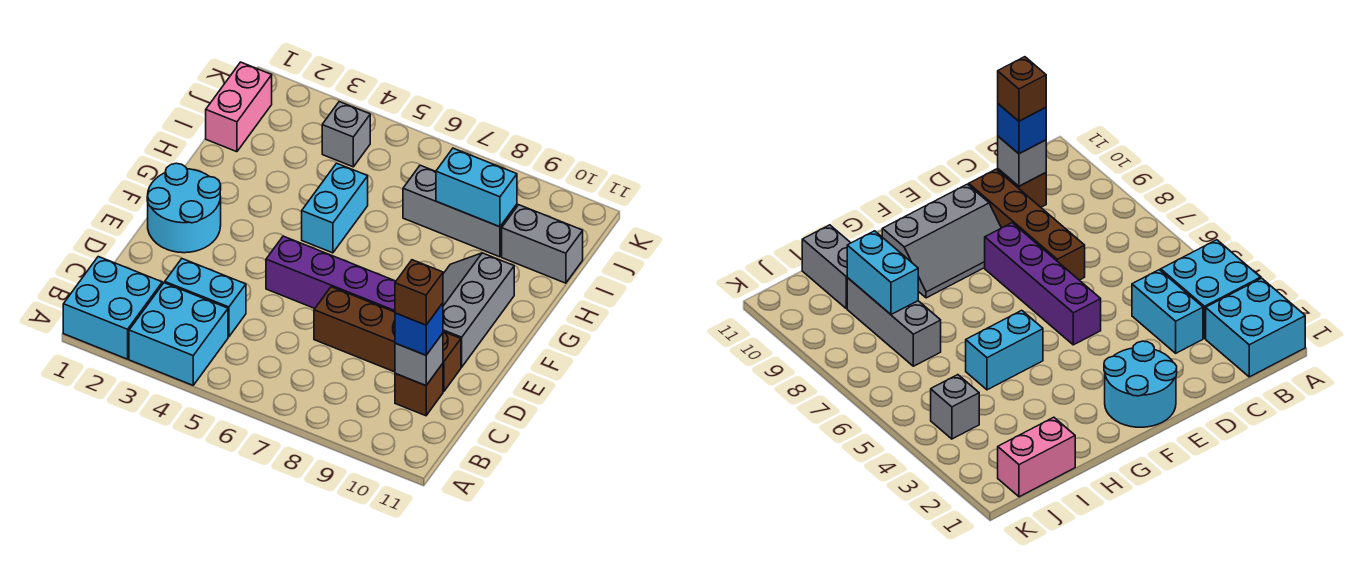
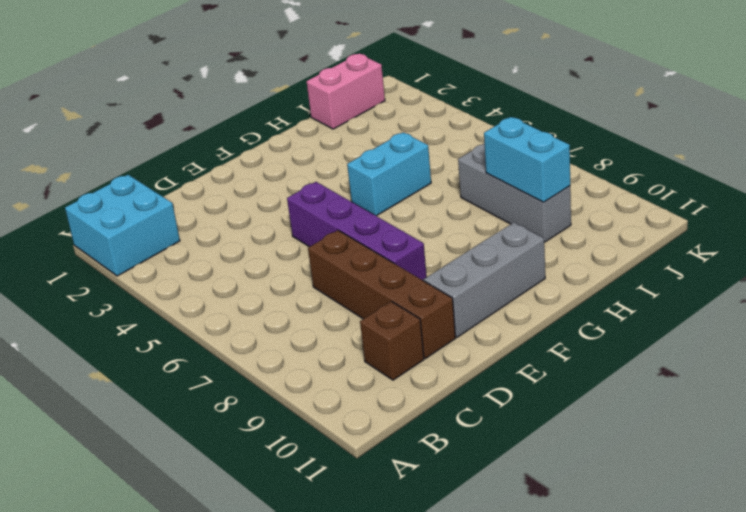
none -> cyan 2x2 brick [129,283,228,385]
none -> cyan 1x2 brick [165,259,246,337]
none -> cyan 2x2 round brick [147,163,221,253]

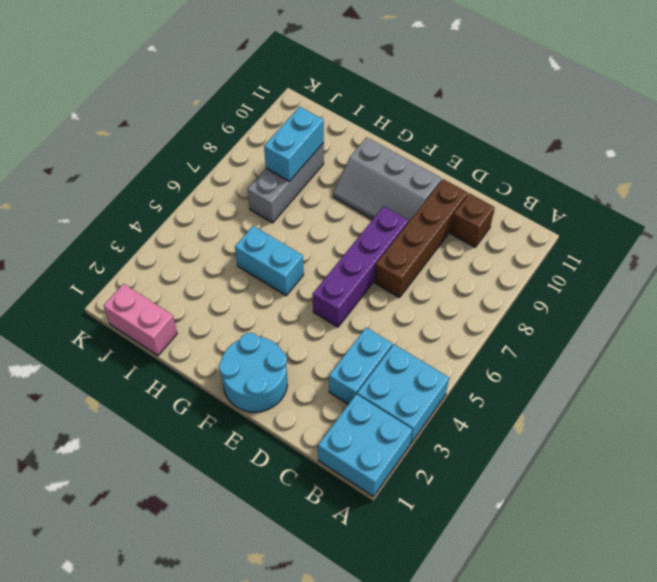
none -> grey 1x2 brick [502,205,583,283]
none -> grey 1x1 brick [322,102,370,167]
none -> grey 1x1 brick [395,333,443,386]

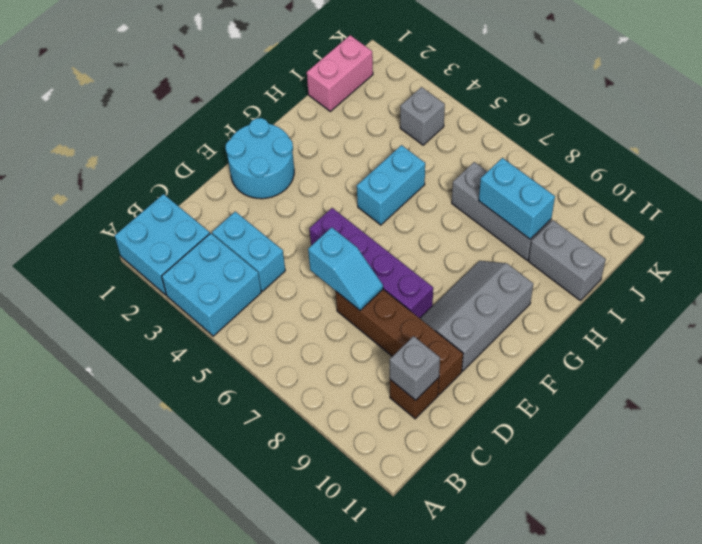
cyan 1x2 slope [308,227,383,310] -> none
none -> blue 1x1 brick [395,303,443,355]
none -> brown 1x1 brick [395,260,443,325]

